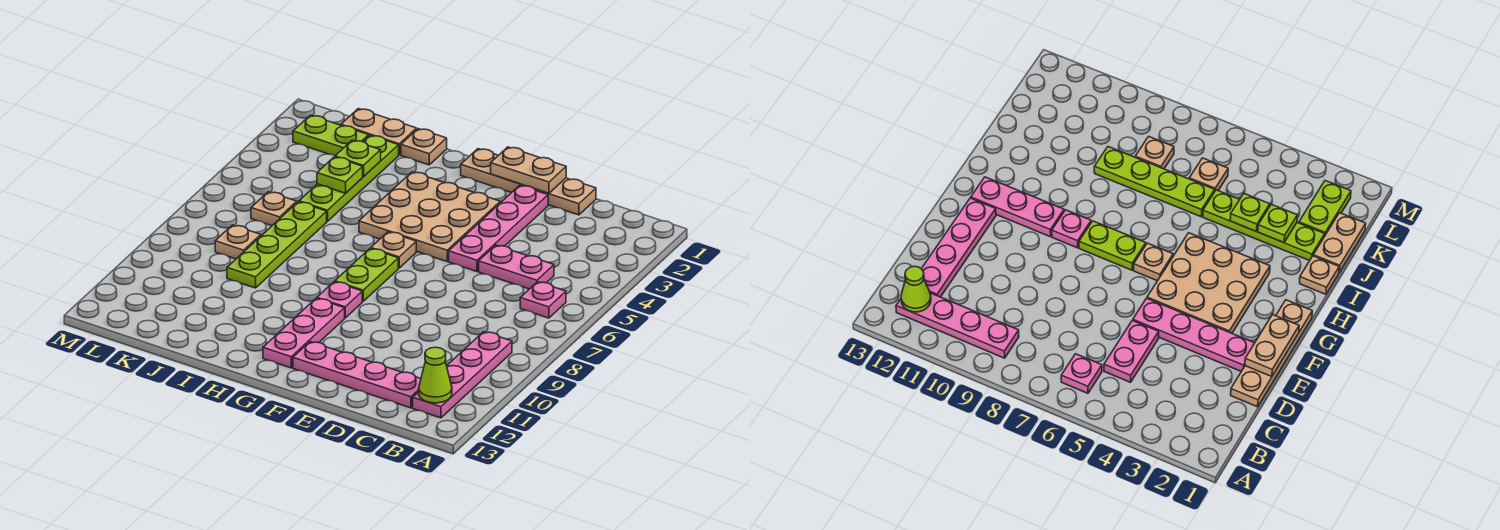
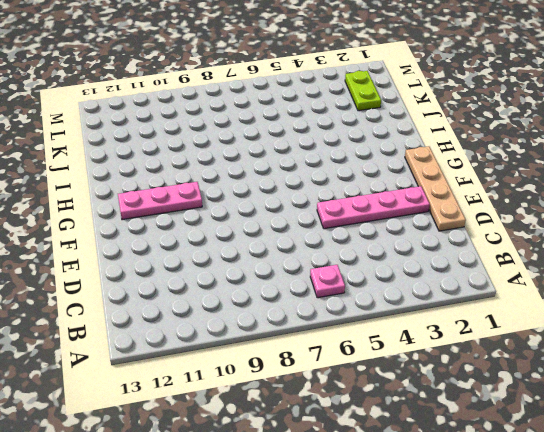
none -> pink 1x4 plate [413,332,512,418]
none -> pink 1x2 plate [479,245,554,289]
none -> pink 1x4 plate [293,342,421,408]

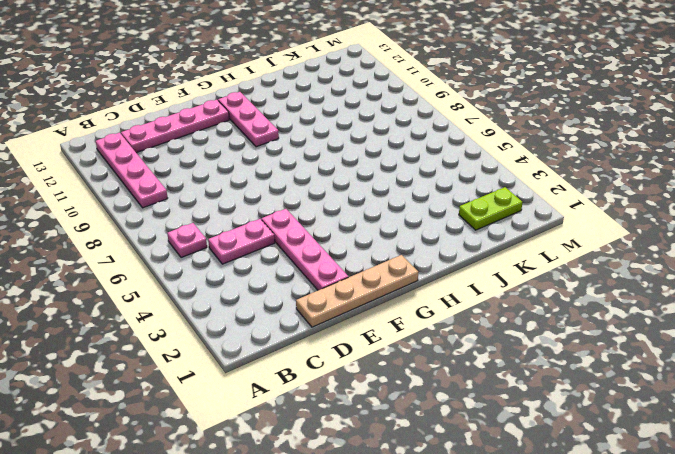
none -> tan 3x3 plate [359,172,500,261]
none -> tan 1x1 plate [371,232,416,268]
none -> lime 1x2 plate [335,248,398,301]

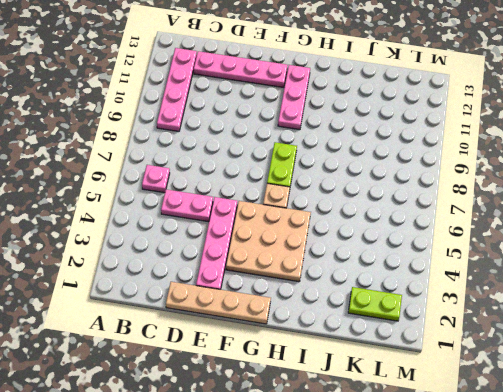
none -> pink 1x1 plate [317,282,362,318]
none -> tan 1x1 plate [401,129,447,165]
none -> tan 1x2 plate [341,109,417,155]

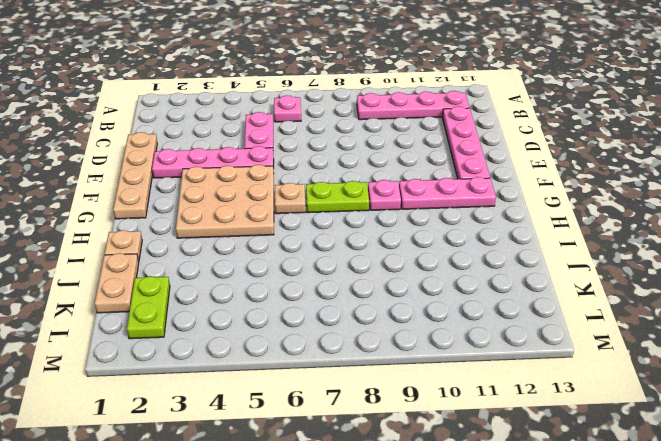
none -> lime 1x4 plate [299,135,399,222]
none -> lime 1x4 plate [227,202,327,288]
none -> tan 1x1 plate [251,192,297,226]

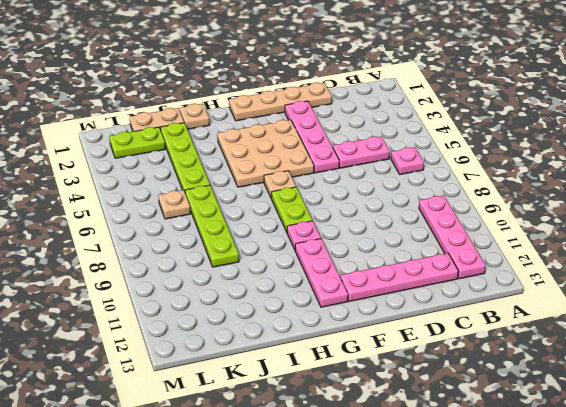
none -> tan 1x1 plate [215,225,261,259]
none -> lime 1x1 cone [419,347,452,403]
none -> tan 1x2 plate [491,147,566,193]

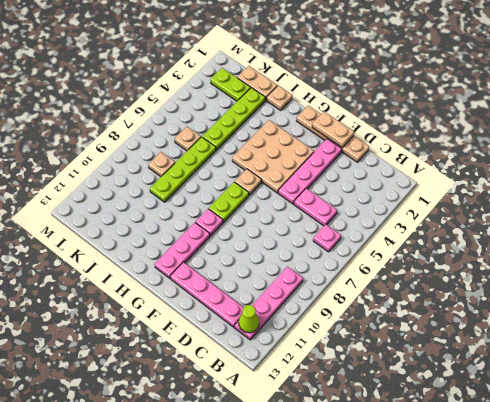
none -> lime 1x1 plate [335,140,381,177]
none -> lime 1x1 plate [317,157,363,193]

